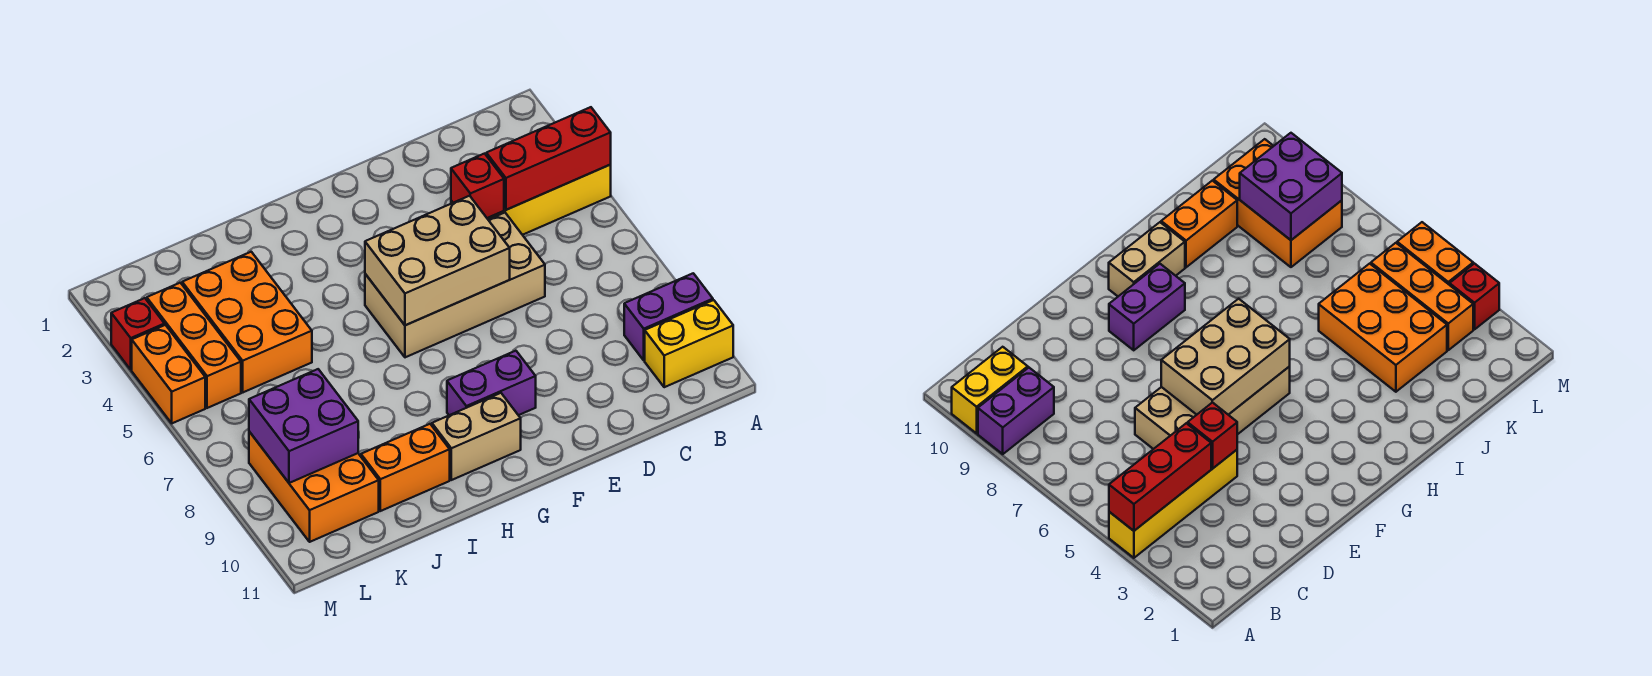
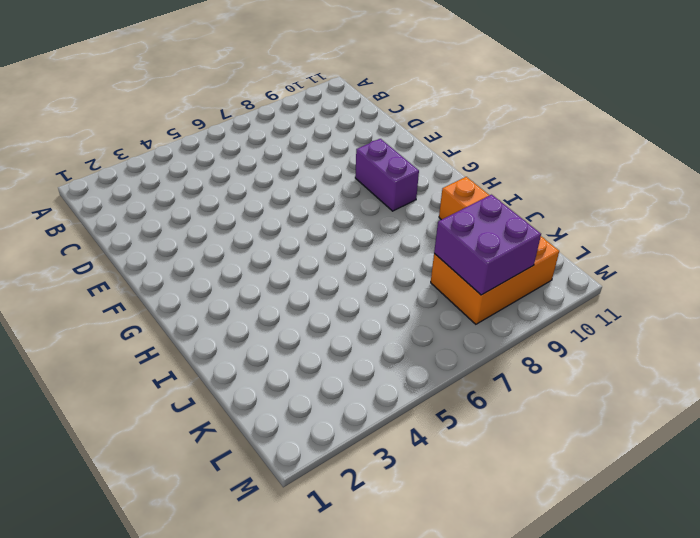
none -> yellow 1x4 brick [451,165,611,235]
none -> purple 1x2 brick [624,273,713,360]
none -> yellow 1x2 brick [645,300,733,387]

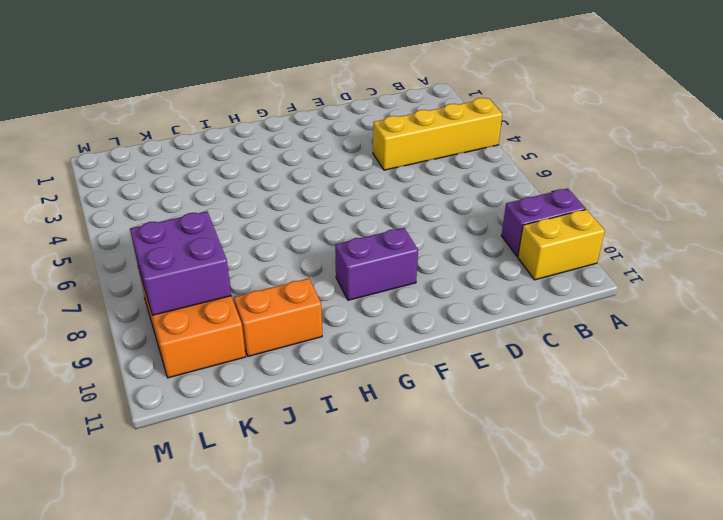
none -> tan 2x4 brick [365,213,545,357]
none -> tan 1x2 brick [432,393,521,480]
none -> orange 2x3 brick [182,252,312,392]

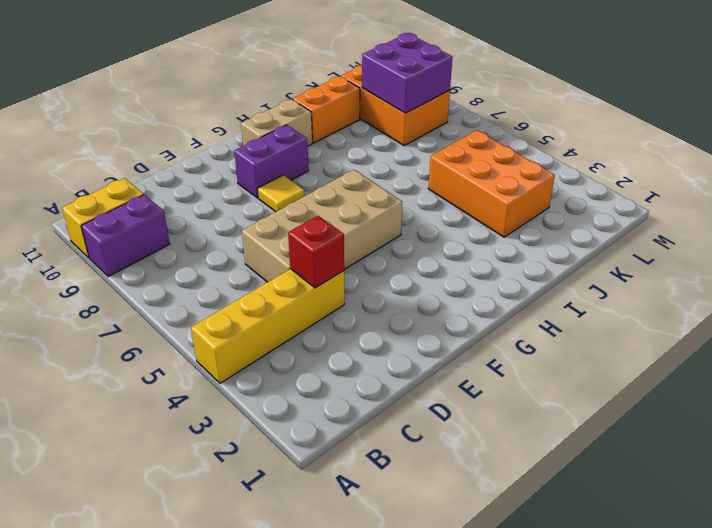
yellow 1x1 tile [258,175,304,212] -> none
none -> orange 1x3 brick [147,283,241,408]
none -> red 1x1 brick [111,298,165,370]
none -> orange 1x2 brick [132,325,205,423]

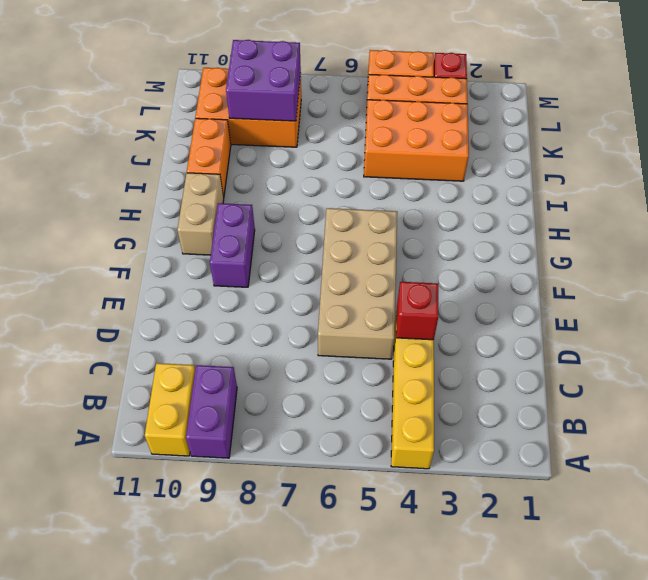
none -> red 1x3 brick [486,107,611,210]
none -> tan 2x3 brick [365,196,510,325]

